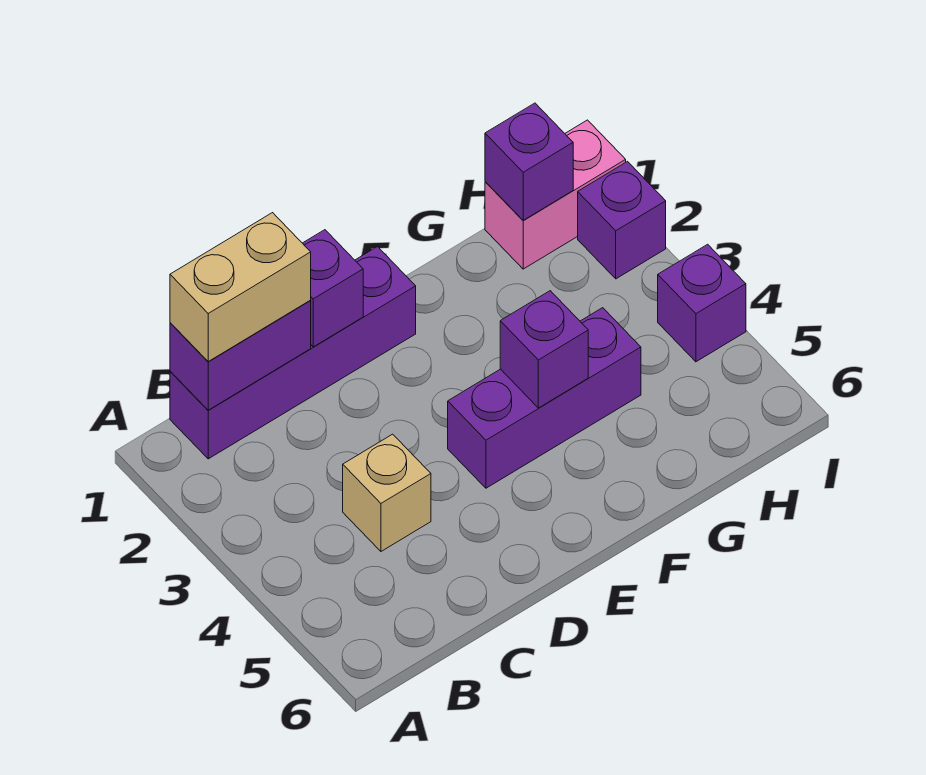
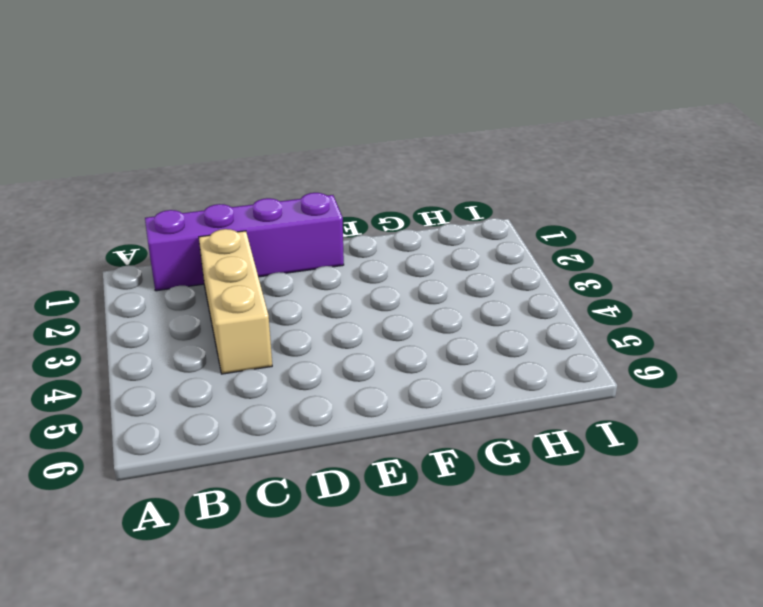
tan 1x3 brick [199,229,272,374] -> tan 1x1 brick [343,434,431,551]
none -> purple 1x3 brick [448,308,641,488]
none -> pink 1x2 brick [485,120,626,269]

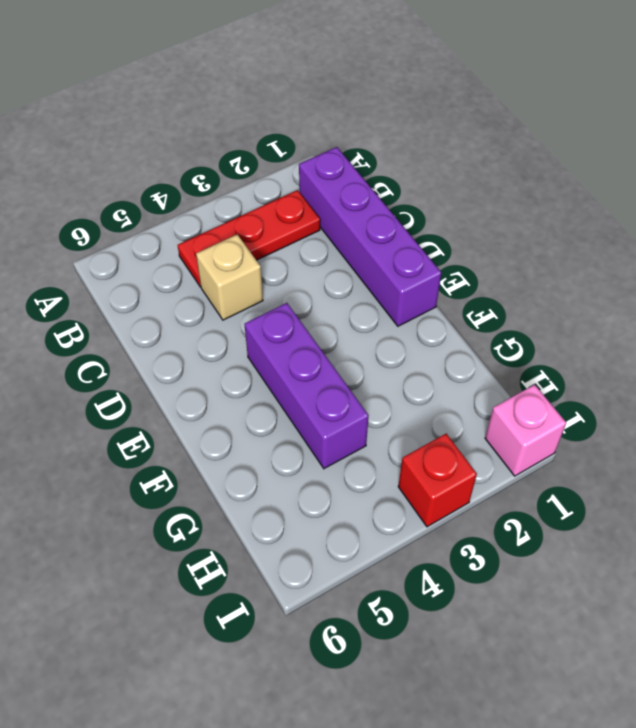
red 1x3 plate [178,190,320,287] -> none
pink 1x1 brick [485,385,566,476] -> pink 1x2 brick [485,120,626,269]
red 1x1 brick [398,434,477,527] -> none
none -> purple 1x1 brick [578,162,666,279]
none -> purple 1x1 brick [658,244,746,362]

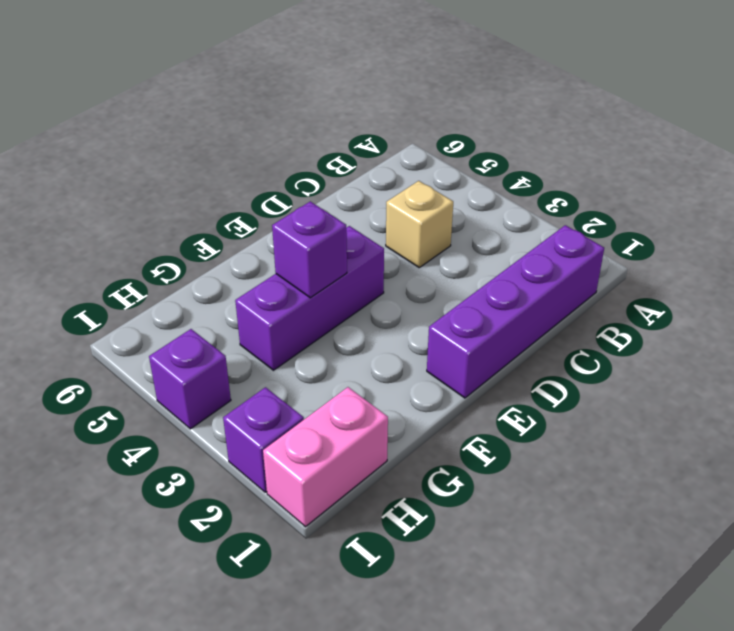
none -> purple 1x2 brick [170,300,311,410]
none -> purple 1x1 brick [303,230,363,347]

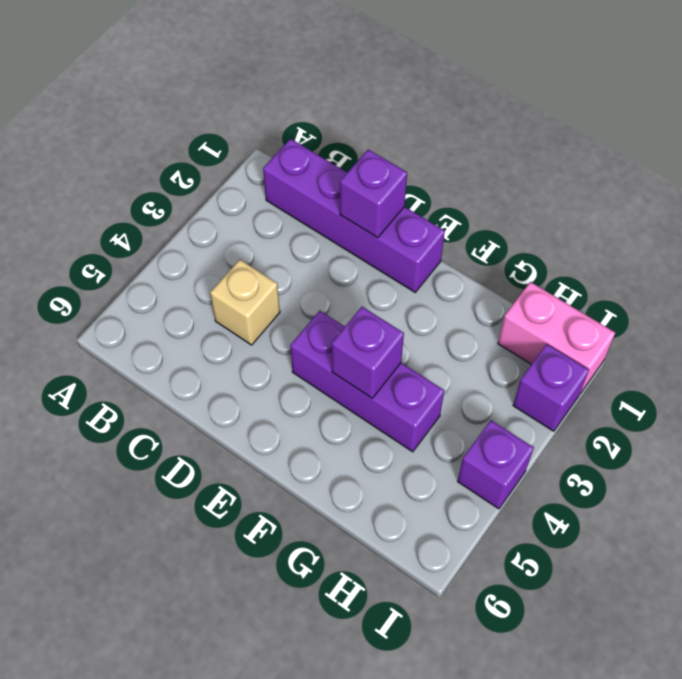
none -> purple 1x2 brick [170,300,311,410]
none -> purple 1x1 brick [485,103,573,220]

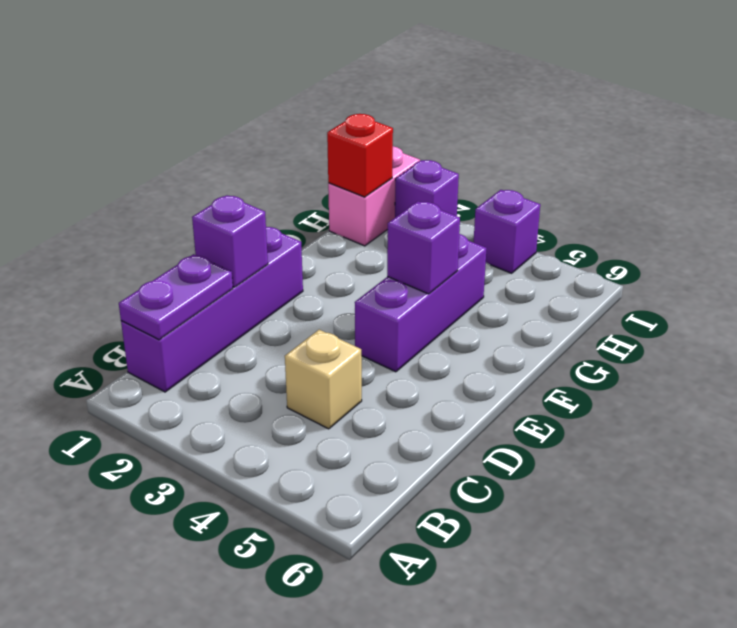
purple 1x2 plate [119,254,233,340] -> purple 1x2 brick [170,300,311,410]
red 1x1 brick [327,114,393,197] -> purple 1x1 brick [485,103,573,220]
none -> tan 1x2 brick [170,213,311,361]

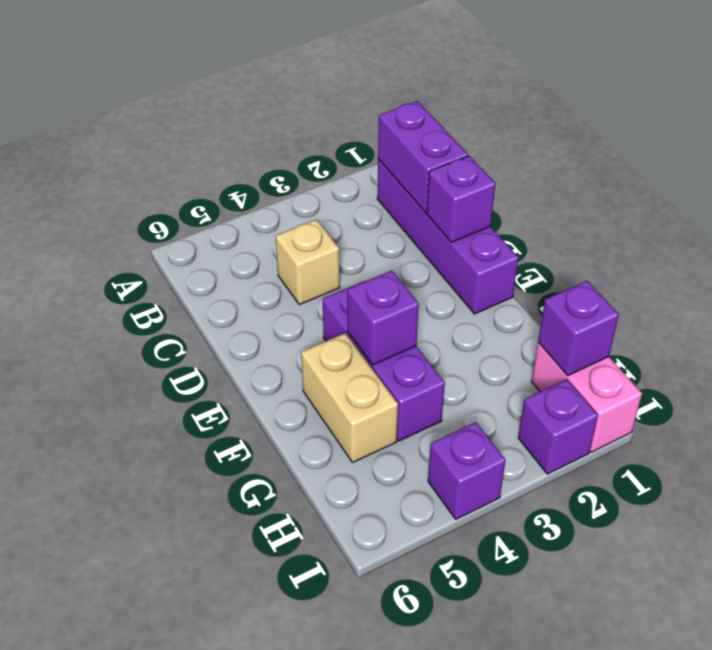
tan 1x2 brick [301,333,398,463] -> tan 1x2 brick moved to [170,213,311,361]

